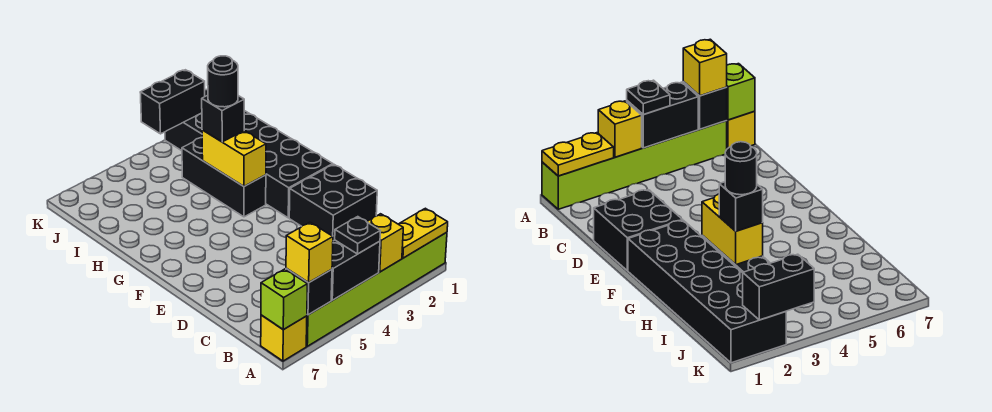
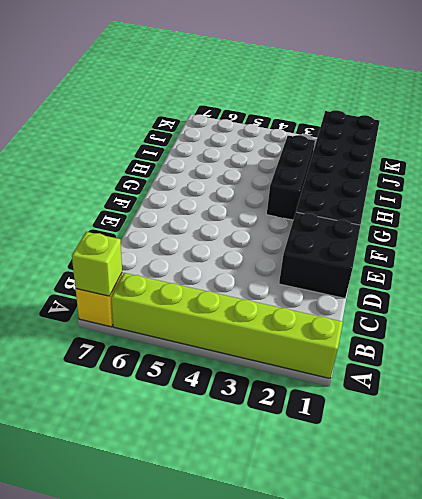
none -> yellow 1x2 plate [399,208,448,258]
none -> yellow 1x1 brick [367,214,403,272]
none -> black 1x2 brick [331,240,380,300]

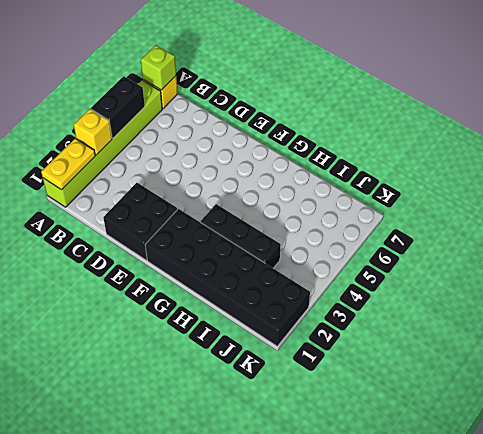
none -> black 1x1 brick [286,268,332,315]
none -> yellow 1x2 brick [202,130,266,186]
none -> black 1x2 brick [140,70,205,134]

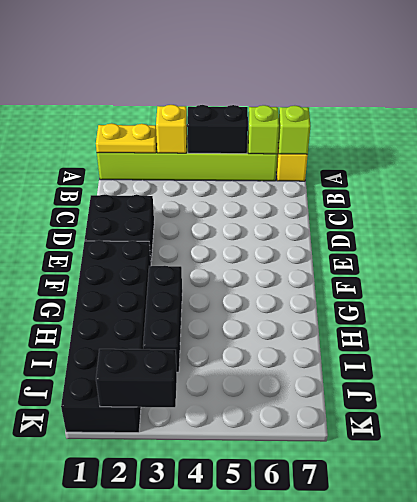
lime 1x1 brick [248,105,279,154] -> black 1x1 brick [286,268,332,315]
none -> yellow 1x2 brick [202,130,266,186]
none -> black 1x1 plate [335,217,380,254]
none -> yellow 1x1 brick [286,222,333,283]

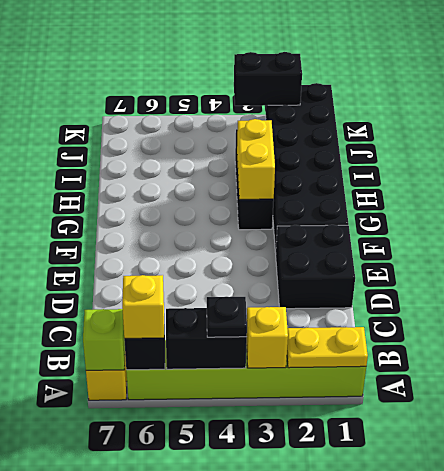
none -> black 1x1 brick [202,95,244,142]
none -> black 1x1 round brick [208,56,238,107]

